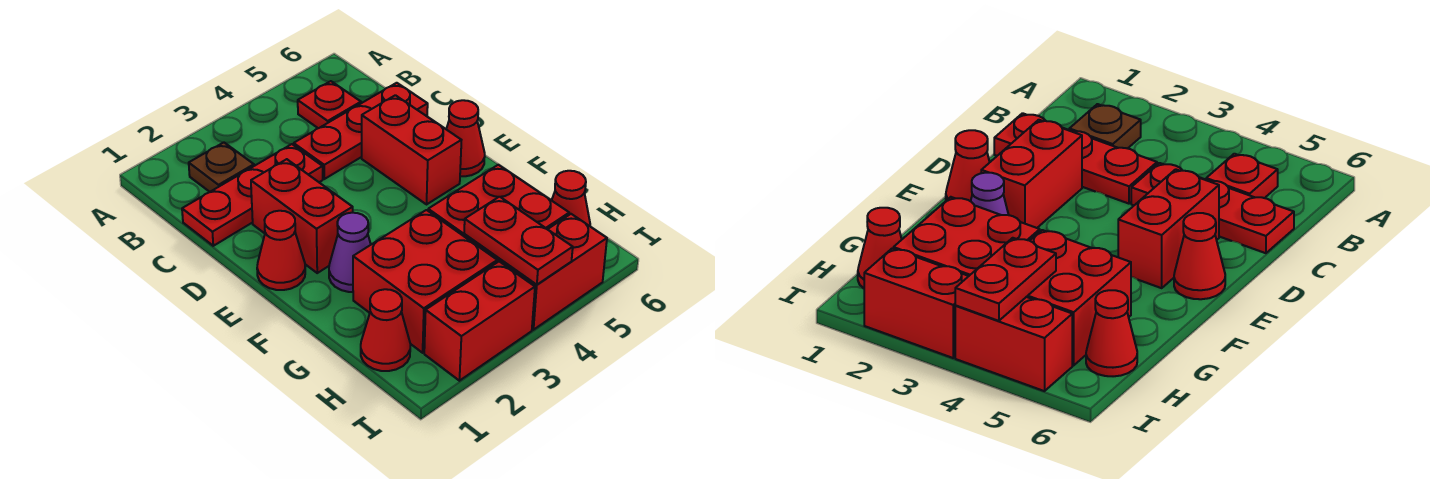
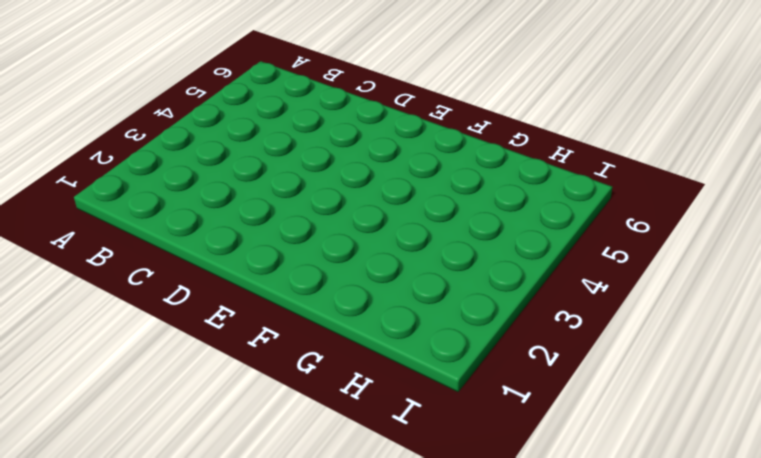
none -> brown 1x1 plate [189,142,254,192]
none -> red 1x1 plate [298,81,361,128]
none -> red 1x3 plate [182,144,323,246]

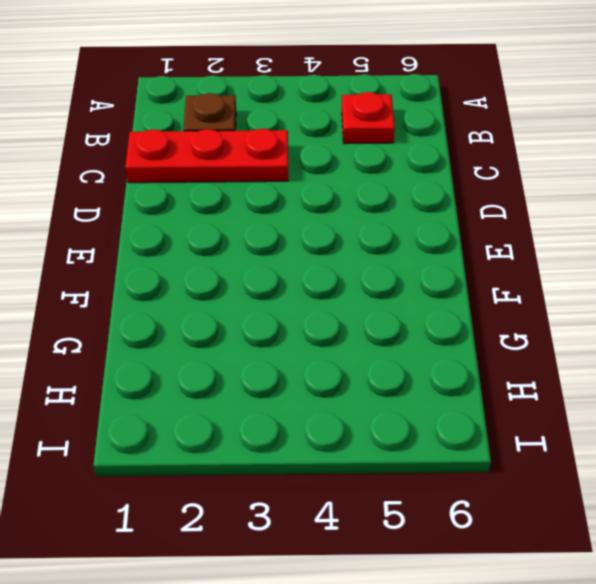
none -> red 1x3 plate [294,83,428,179]
none -> red 1x2 brick [251,159,353,273]
none -> red 1x2 brick [362,95,461,204]

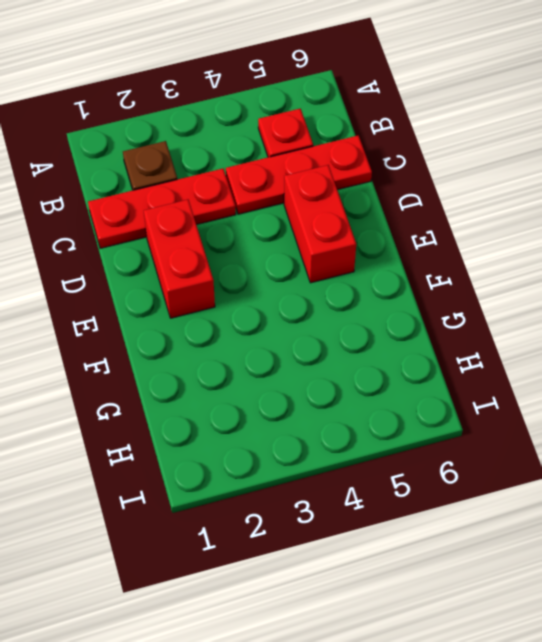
none -> red 1x1 cone [257,211,305,290]
none -> red 1x1 cone [446,100,485,176]
none -> purple 1x1 cone [329,213,371,292]

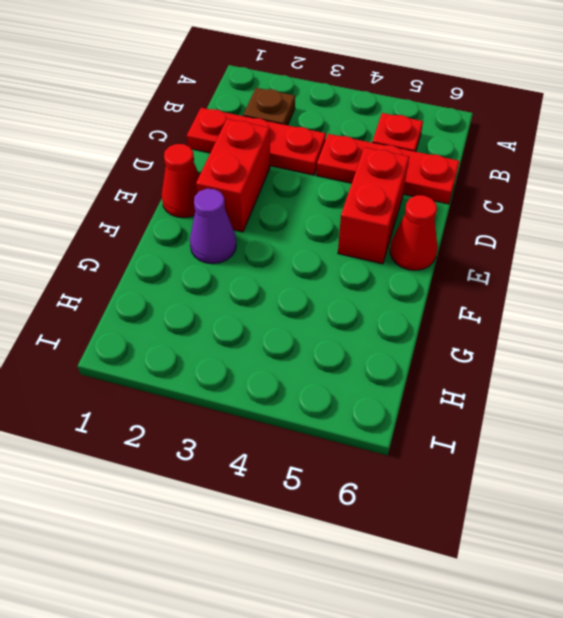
none -> red 2x2 brick [353,210,497,353]
none -> red 2x2 brick [428,165,569,262]
none -> red 1x1 cone [361,289,410,371]

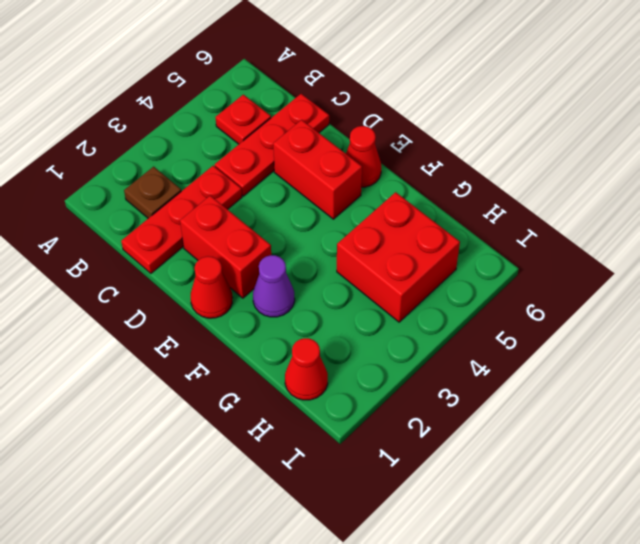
none -> red 2x2 brick [353,210,497,353]
none -> red 1x1 cone [552,171,590,226]
none -> red 1x2 brick [424,261,535,381]

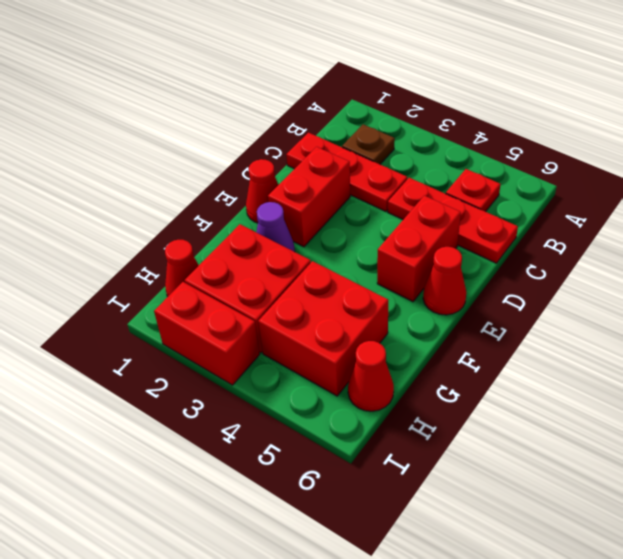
none -> red 1x2 brick [501,214,607,330]
none -> red 1x2 plate [464,197,573,285]

